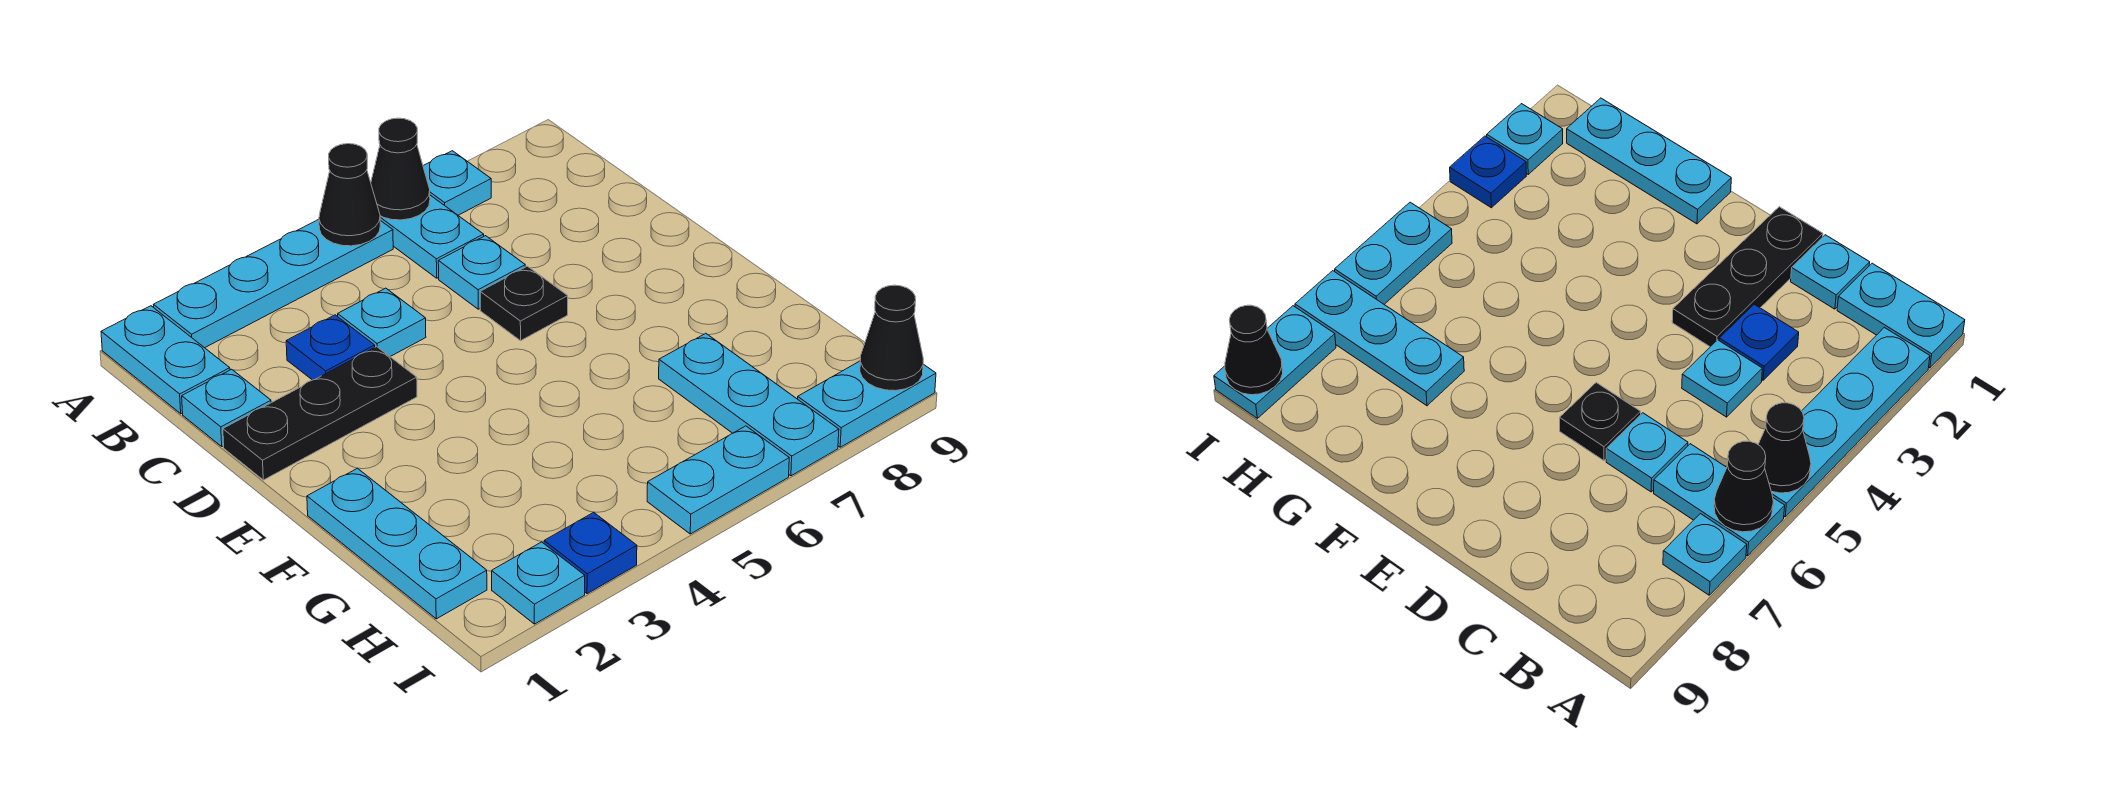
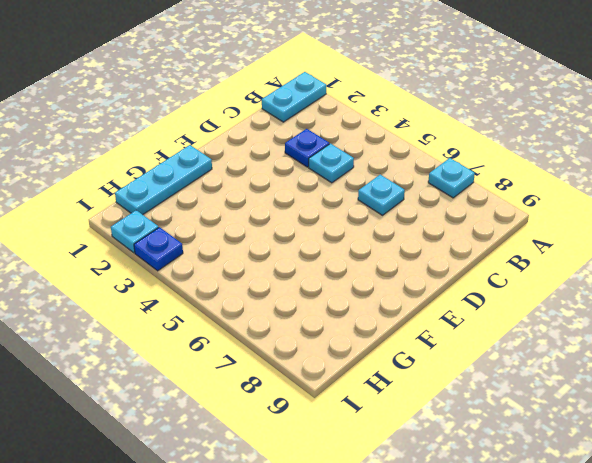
none -> cyan 1x4 plate [154,219,393,348]
none -> cyan 1x2 plate [380,195,484,278]
none -> cyan 1x1 plate [182,369,271,446]

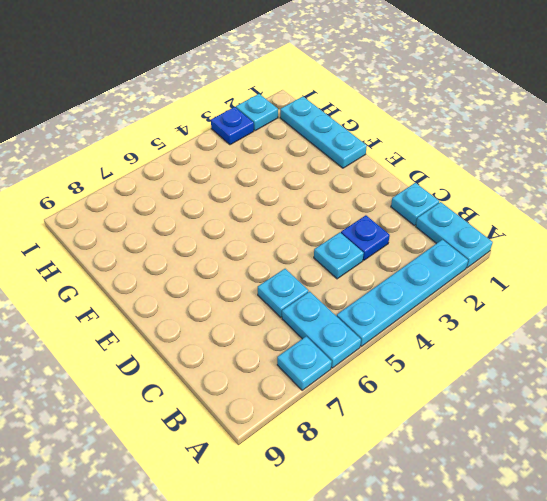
none -> black 1x3 plate [223,347,417,480]
none -> black 1x1 plate [480,266,568,341]
none -> cyan 1x3 plate [659,333,839,476]

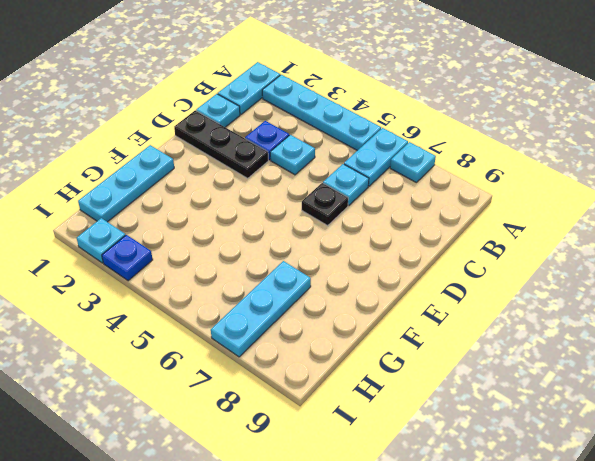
none -> cyan 1x2 plate [647,426,789,534]
none -> cyan 1x2 plate [798,361,936,447]
none -> black 1x1 cone [319,144,380,246]

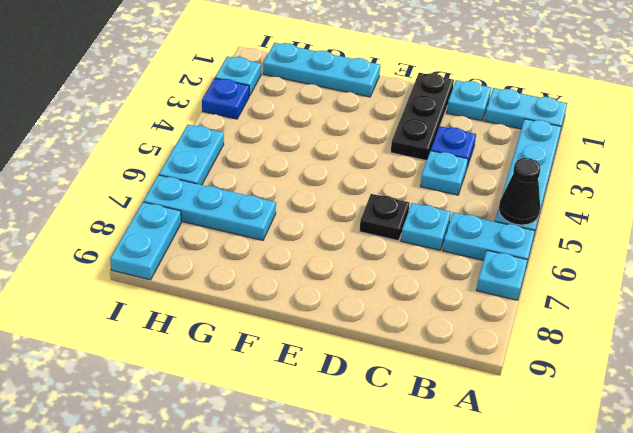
none -> black 1x1 cone [371,118,430,220]
none -> black 1x1 cone [860,285,923,391]

